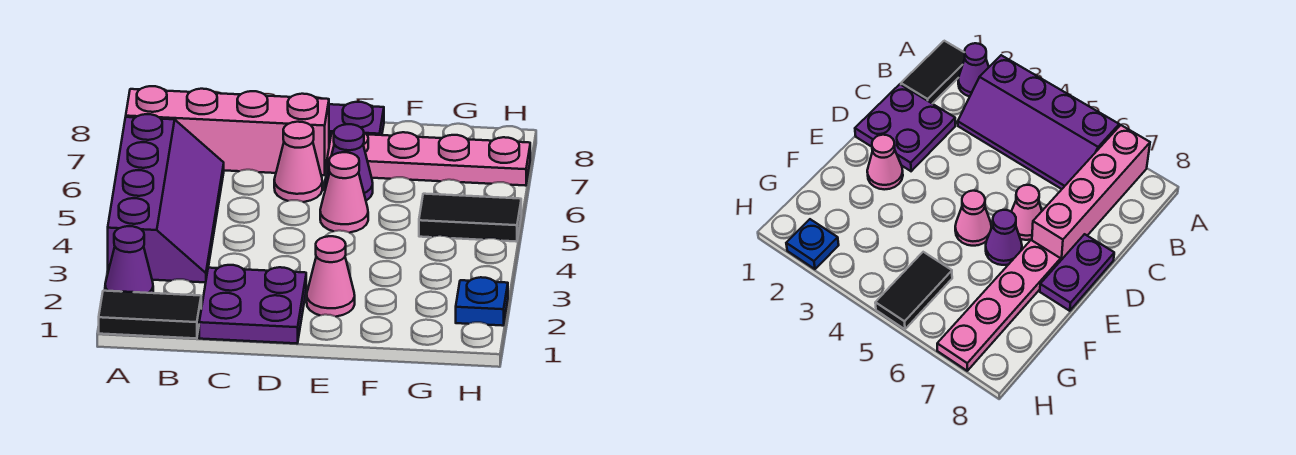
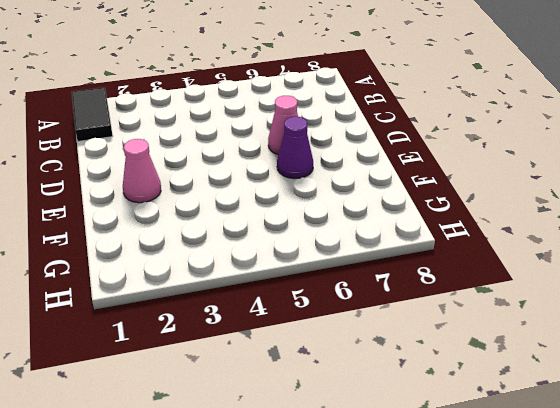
none -> purple 1x1 cone [105,226,153,293]
none -> purple 2x4 slope [108,114,224,282]
none -> pink 1x4 brick [126,86,329,175]

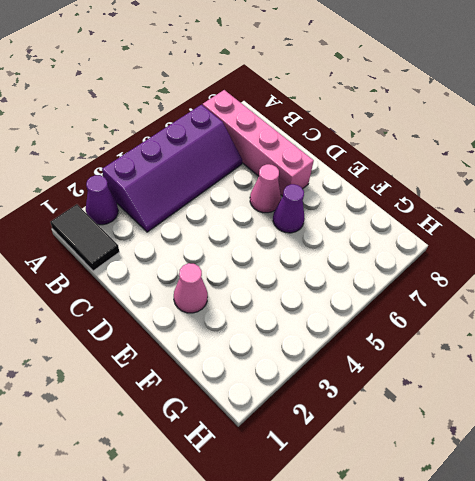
none -> purple 2x2 plate [199,265,306,343]
none -> purple 1x2 plate [329,102,384,145]
none -> pink 1x1 cone [320,152,368,233]

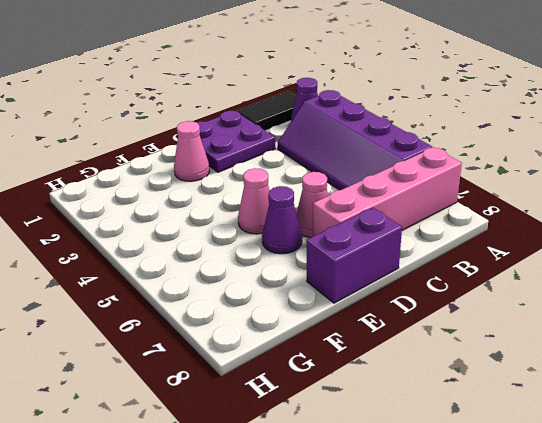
purple 1x2 brick [307,208,402,303] -> purple 1x2 plate [329,102,384,145]
none -> pink 1x4 plate [327,132,530,186]
none -> black 1x2 tile [419,194,521,242]
none -> blue 1x1 plate [456,277,508,326]

